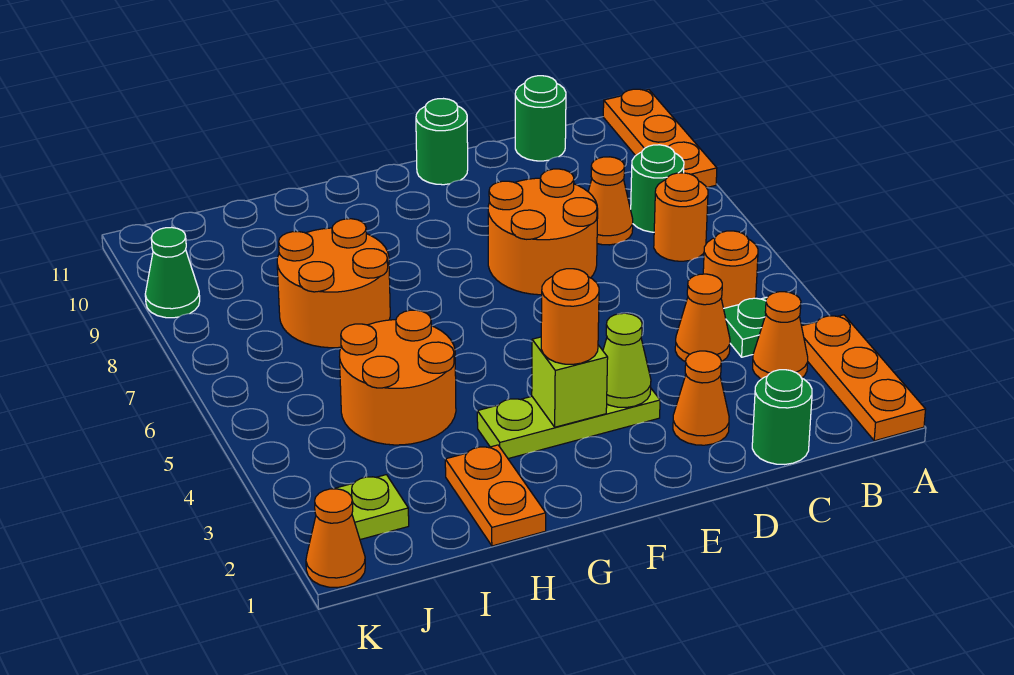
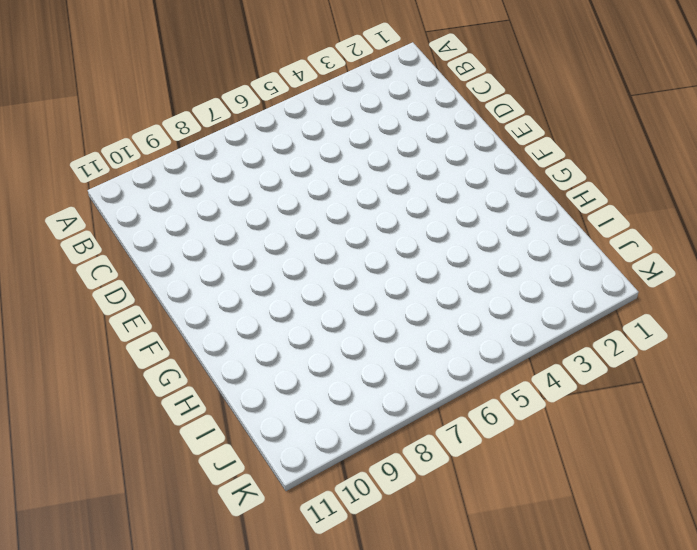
none -> orange 1x3 plate [802,315,926,441]
none -> orange 1x3 plate [603,89,717,188]
none -> orange 1x1 cone [753,292,808,379]

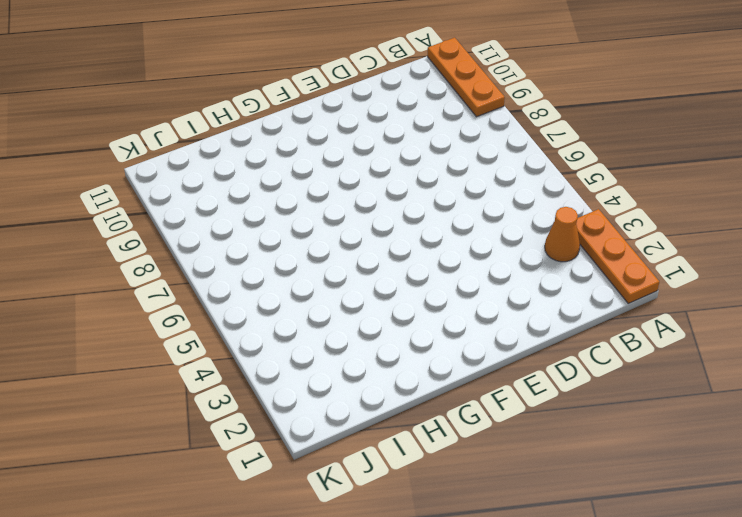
none -> green 1x1 plate [724,297,767,357]
none -> orange 1x1 round brick [703,231,758,308]
none -> orange 1x1 round brick [654,173,708,261]

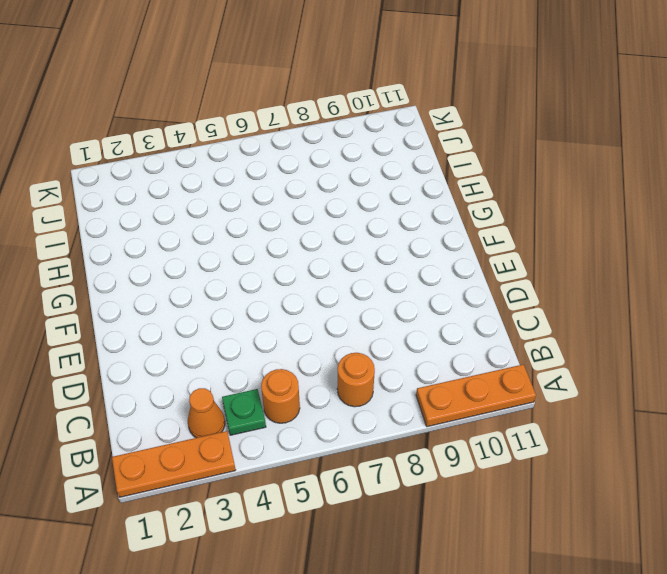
none -> green 1x1 round brick [631,145,684,232]
none -> green 1x1 round brick [752,370,812,464]
none -> orange 1x1 cone [675,274,730,362]

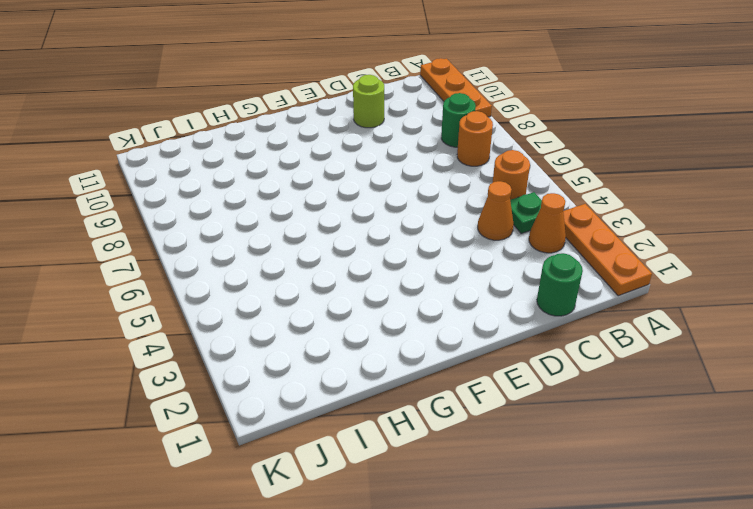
lime 1x1 round brick [353,75,384,128] -> none
none -> orange 1x1 cone [588,157,633,245]
none -> green 1x1 round brick [515,76,566,161]
none -> orange 1x1 cone [673,351,729,445]

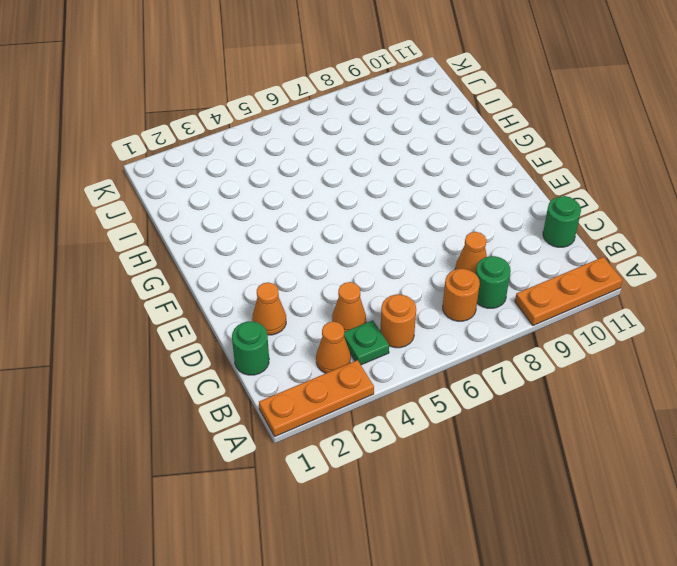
none -> orange 2x2 round brick [488,169,598,295]
none -> lime 1x3 plate [477,389,660,459]
none -> green 1x1 round brick [416,99,468,185]

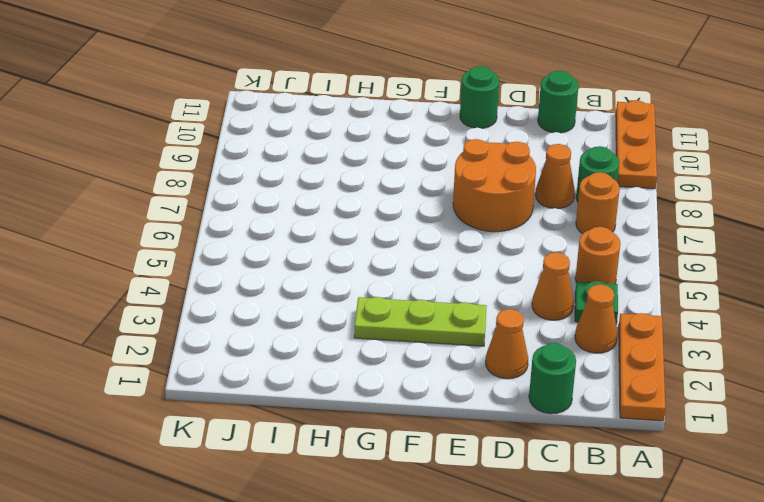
none -> orange 1x2 plate [445,445,546,546]
none -> orange 2x2 round brick [340,310,456,445]
none -> orange 2x2 round brick [277,219,390,348]

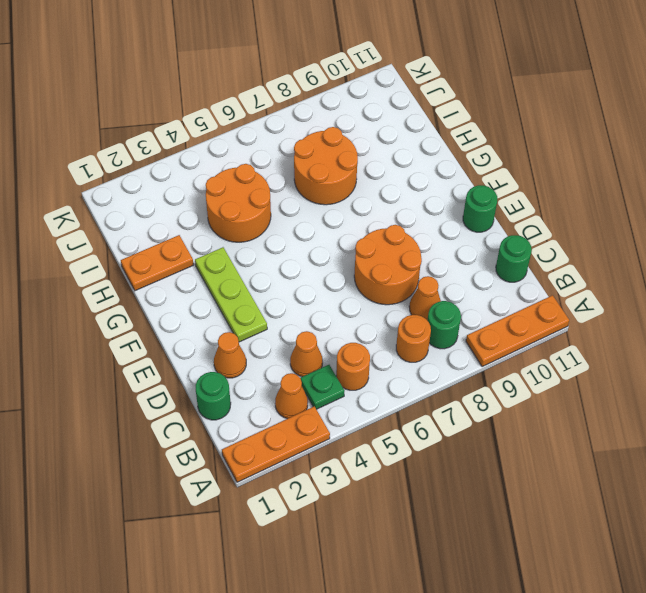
none -> lime 1x1 plate [334,475,409,540]
none -> orange 1x1 cone [306,489,365,588]
none -> green 1x1 cone [145,227,200,318]

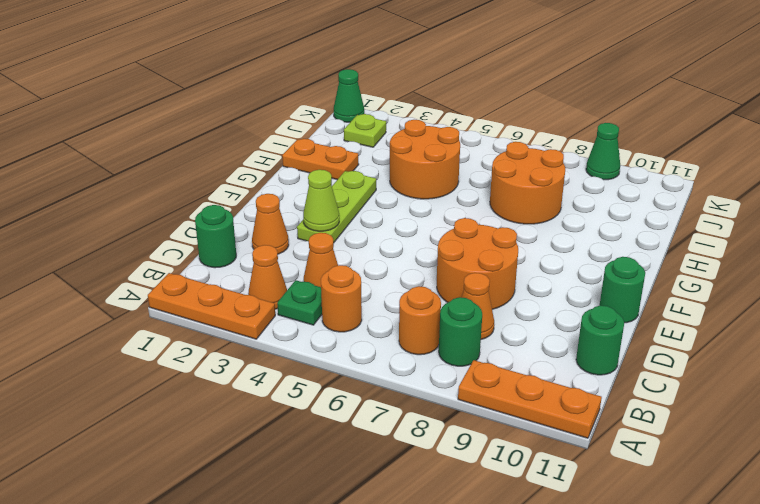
green 1x1 cone [334,69,364,122] -> orange 1x1 cone [306,489,365,588]
none -> lime 1x1 brick [532,337,608,427]
none -> orange 1x1 round brick [541,269,599,364]

